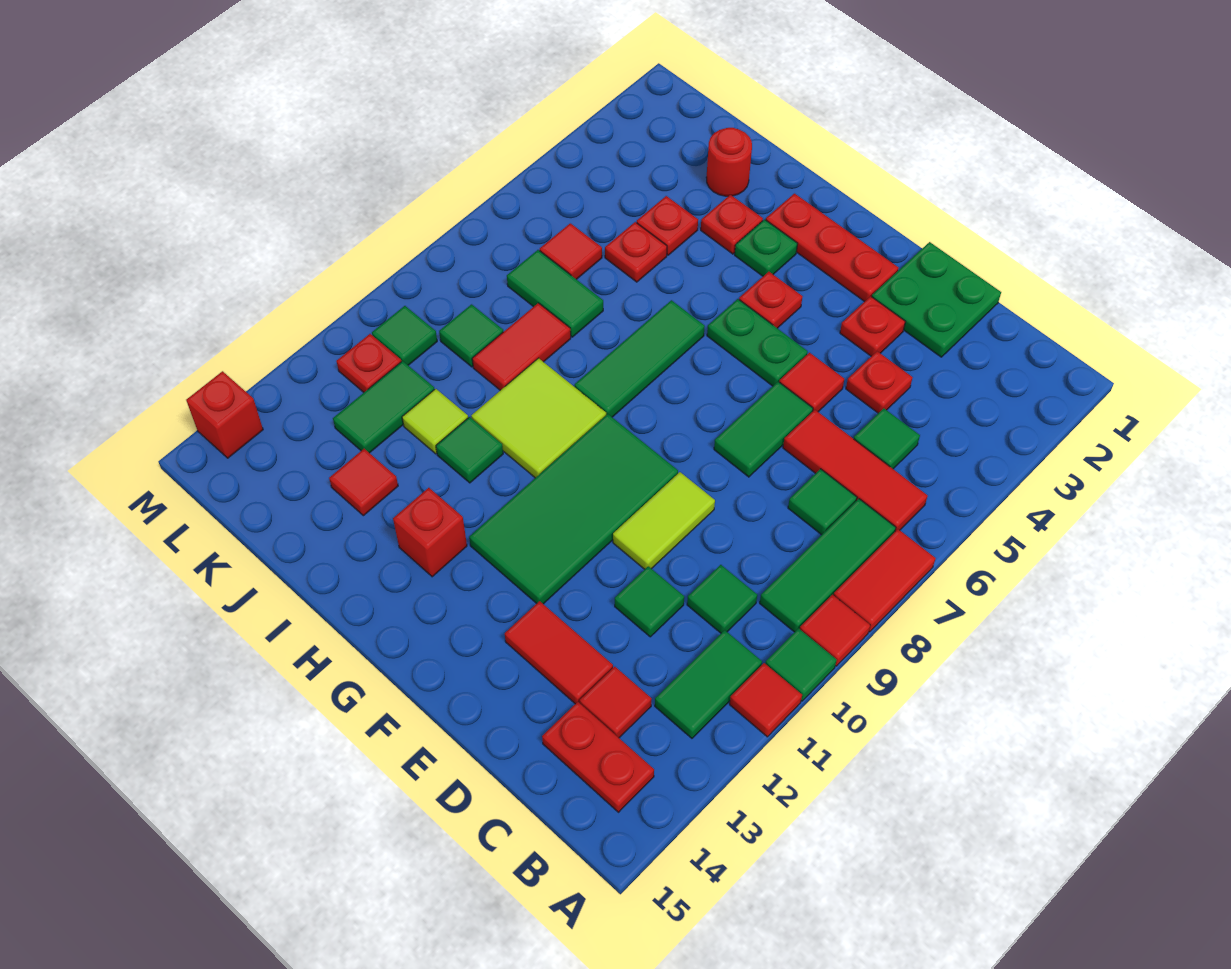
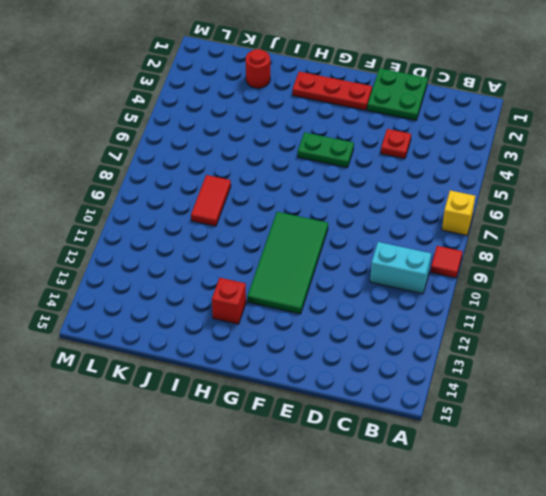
yellow 1x1 brick [442,190,475,235] -> red 1x2 tile [834,529,936,632]
cyan 1x2 brick [370,242,431,294] -> green 1x1 tile [687,565,757,633]
none -> green 1x1 tile [765,628,837,701]
none -> red 1x1 tile [730,663,802,737]
none -> red 1x3 tile [783,410,928,531]
none -> green 1x3 tile [760,499,896,632]

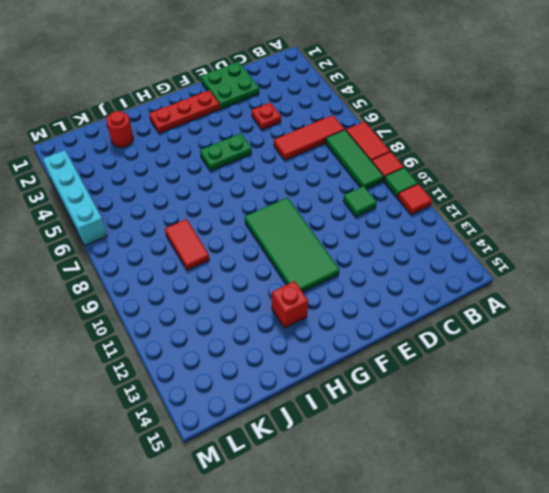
cyan 1x4 brick [43,150,107,245] -> none
none -> green 1x2 tile [655,630,762,738]
none -> red 1x2 plate [542,702,654,812]
none -> green 1x1 tile [854,408,920,469]
none -> green 1x1 tile [788,469,857,535]

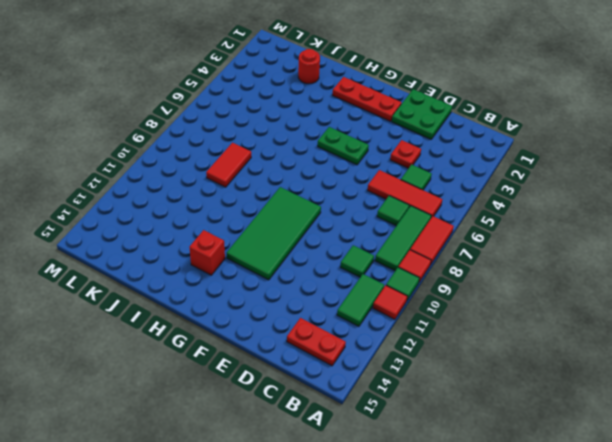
none -> red 1x1 tile [580,666,651,738]
none -> green 1x1 tile [615,566,684,637]
none -> red 1x2 tile [505,601,613,704]
none -> red 1x1 plate [840,296,905,356]

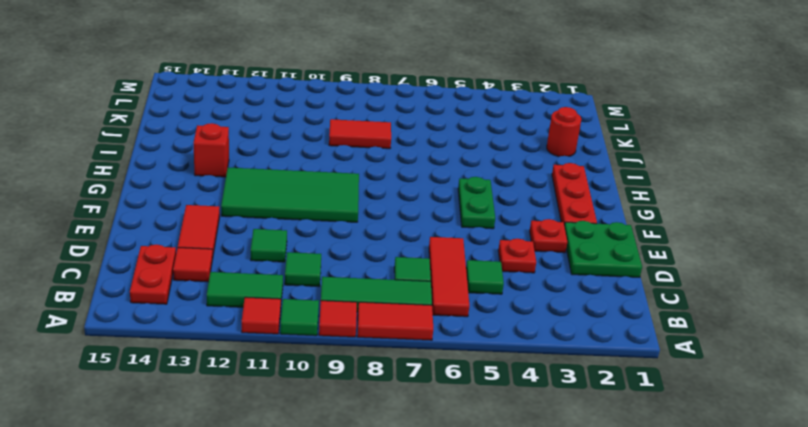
none -> red 1x1 tile [779,353,844,412]
none -> green 1x2 tile [714,382,813,477]
none -> lime 1x2 tile [613,472,715,569]
none -> red 1x1 plate [739,272,803,328]

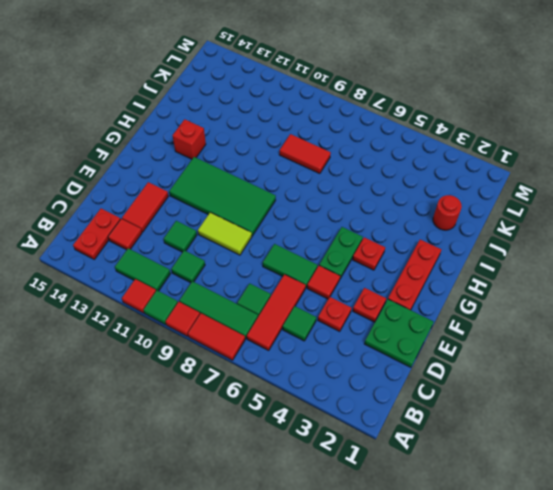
none -> green 1x1 plate [735,220,798,276]
none -> green 1x3 tile [575,300,705,417]
none -> lime 2x2 tile [471,358,606,478]
none -> red 1x1 plate [701,195,763,254]

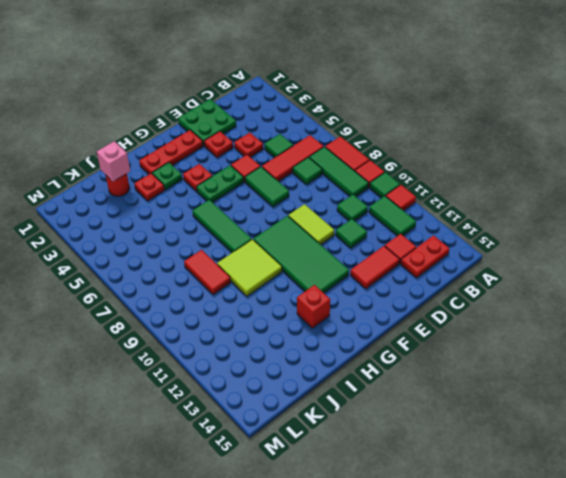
pink 1x1 brick [97,141,130,182] -> none
none -> green 1x1 tile [436,417,503,483]
none -> red 1x1 plate [637,196,698,255]
none -> red 1x1 plate [605,222,667,282]
none -> green 1x2 tile [507,250,603,337]

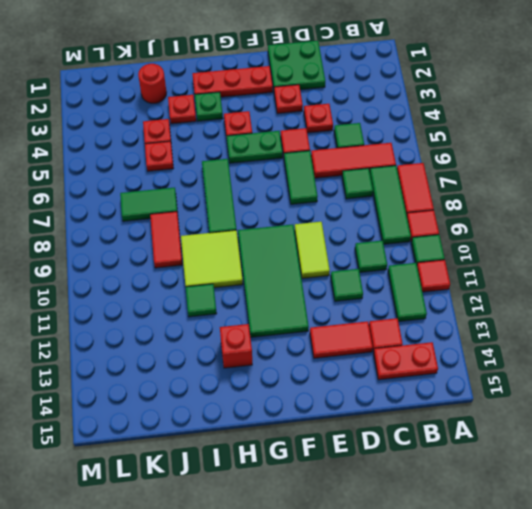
none -> lime 1x1 tile [402,389,468,454]
none -> red 1x1 tile [329,449,398,516]
none -> red 1x1 tile [540,223,602,279]
none -> green 1x1 tile [439,304,503,367]

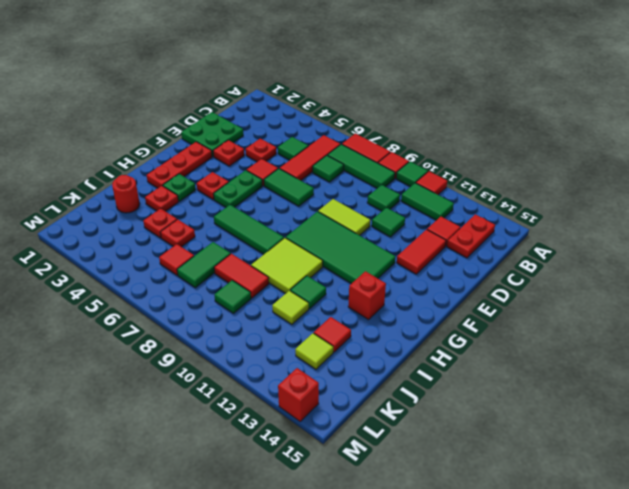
lime 1x1 tile [295,333,333,369] -> none
none -> green 1x2 tile [333,361,435,453]
none -> green 1x1 tile [372,306,437,365]
none -> red 1x1 plate [336,334,401,392]

